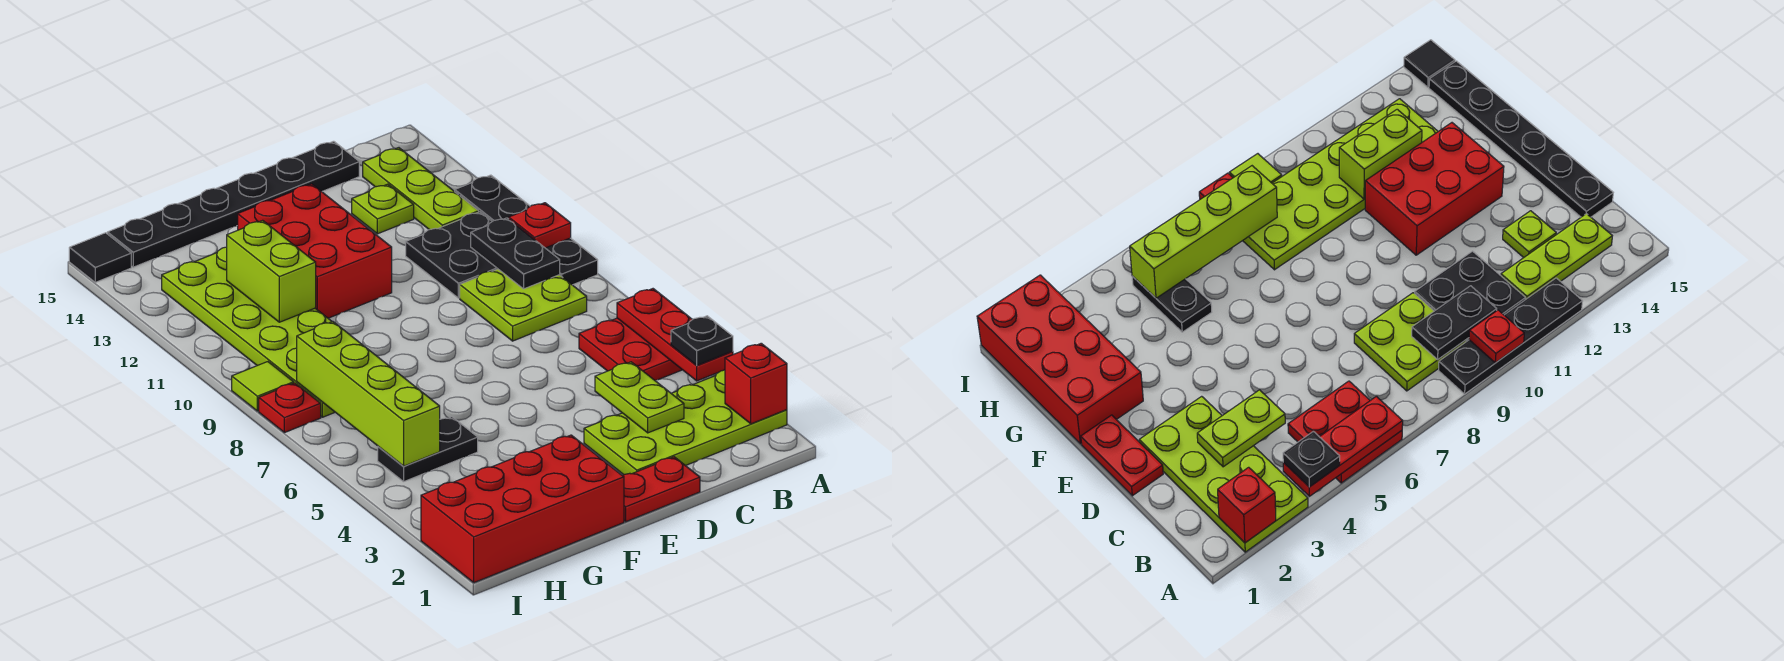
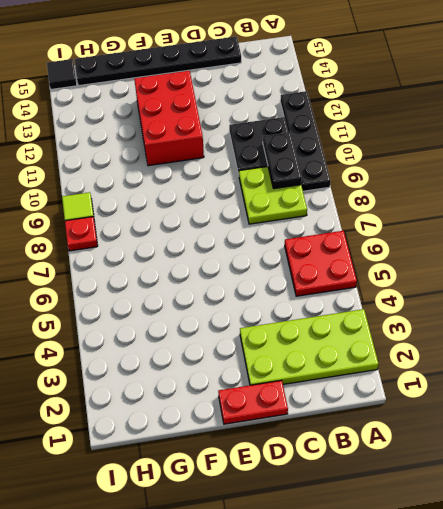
none -> lime 1x3 plate [363,148,479,230]
none -> lime 1x1 plate [352,184,414,234]
none -> red 2x4 brick [421,435,624,583]

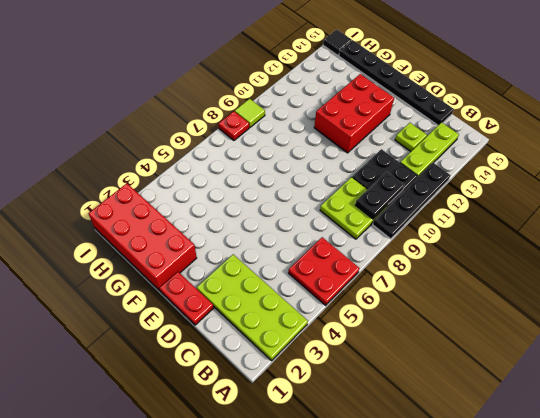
none -> black 1x2 plate [378,417,478,482]
none -> lime 2x6 plate [162,247,335,417]
none -> red 1x1 brick [725,343,787,424]

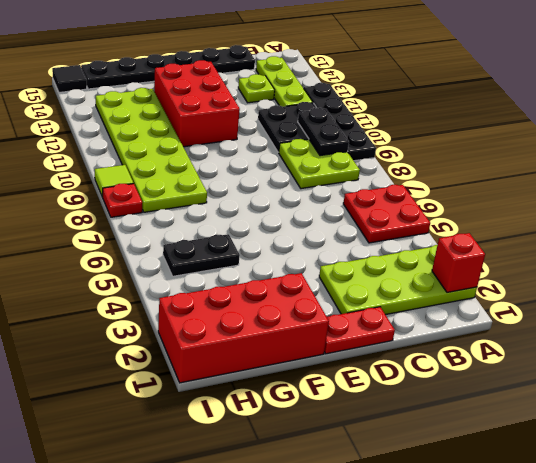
none -> red 1x3 plate [617,289,733,381]
none -> red 1x1 plate [509,203,571,248]
none -> lime 1x2 plate [595,362,684,433]

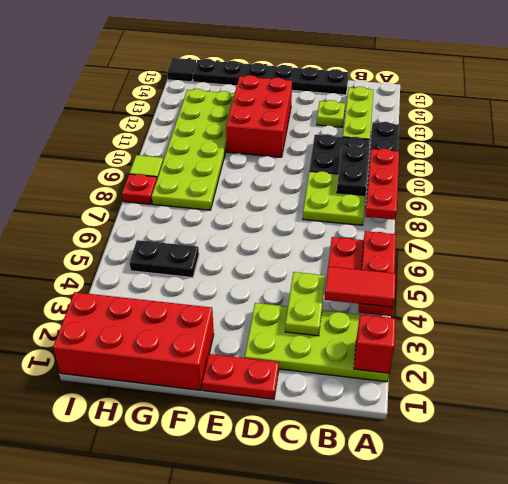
red 1x2 tile [324,266,396,307] -> black 1x1 plate [671,316,733,366]
red 1x3 plate [366,149,399,220] -> red 1x1 plate [509,203,571,248]
none -> lime 1x2 brick [227,220,316,322]
none -> lime 1x4 brick [297,322,440,466]

